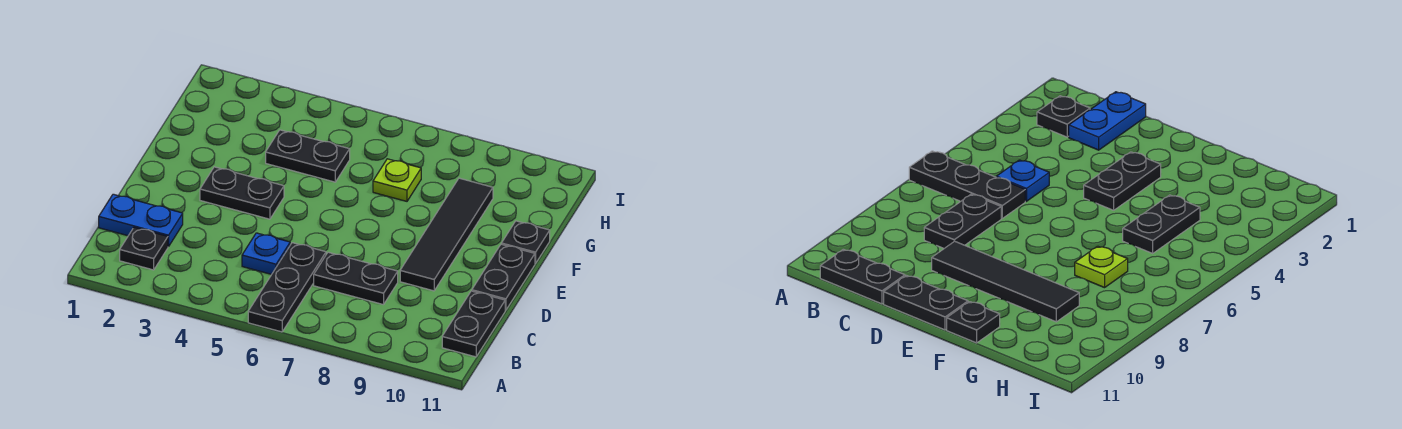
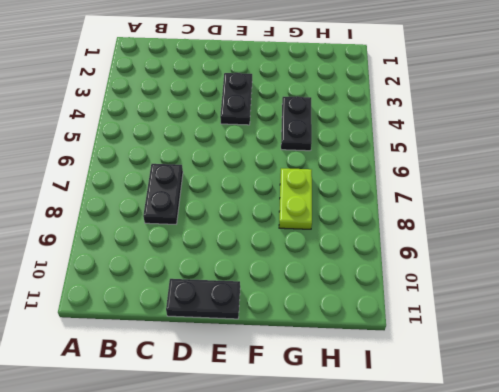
lime 1x2 plate [279,168,312,229] -> lime 1x1 plate [373,159,421,201]
none -> black 1x3 plate [248,243,326,332]
none -> black 1x1 plate [120,227,168,270]
none -> black 1x2 plate [442,291,505,357]

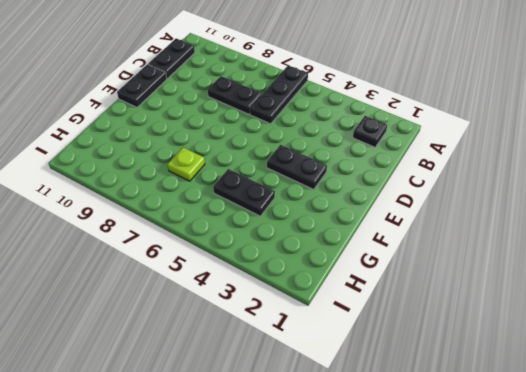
none -> blue 1x2 plate [99,194,183,247]
none -> blue 1x1 plate [242,233,290,274]
none -> black 1x4 tile [400,178,493,291]

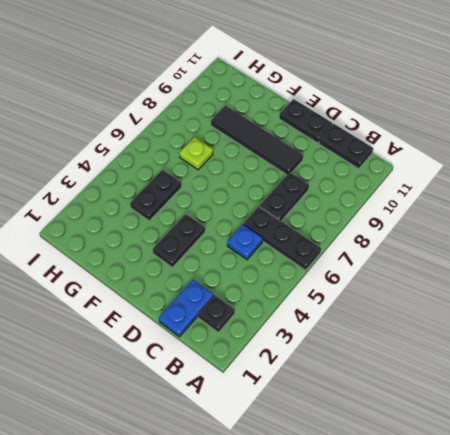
none -> black 1x1 plate [502,221,550,264]

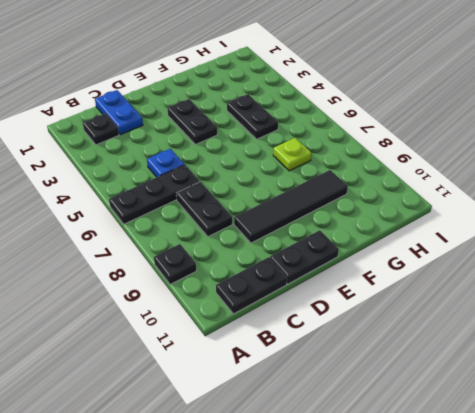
black 1x1 plate [154,244,197,285] -> black 1x1 plate moved to [502,221,550,264]

